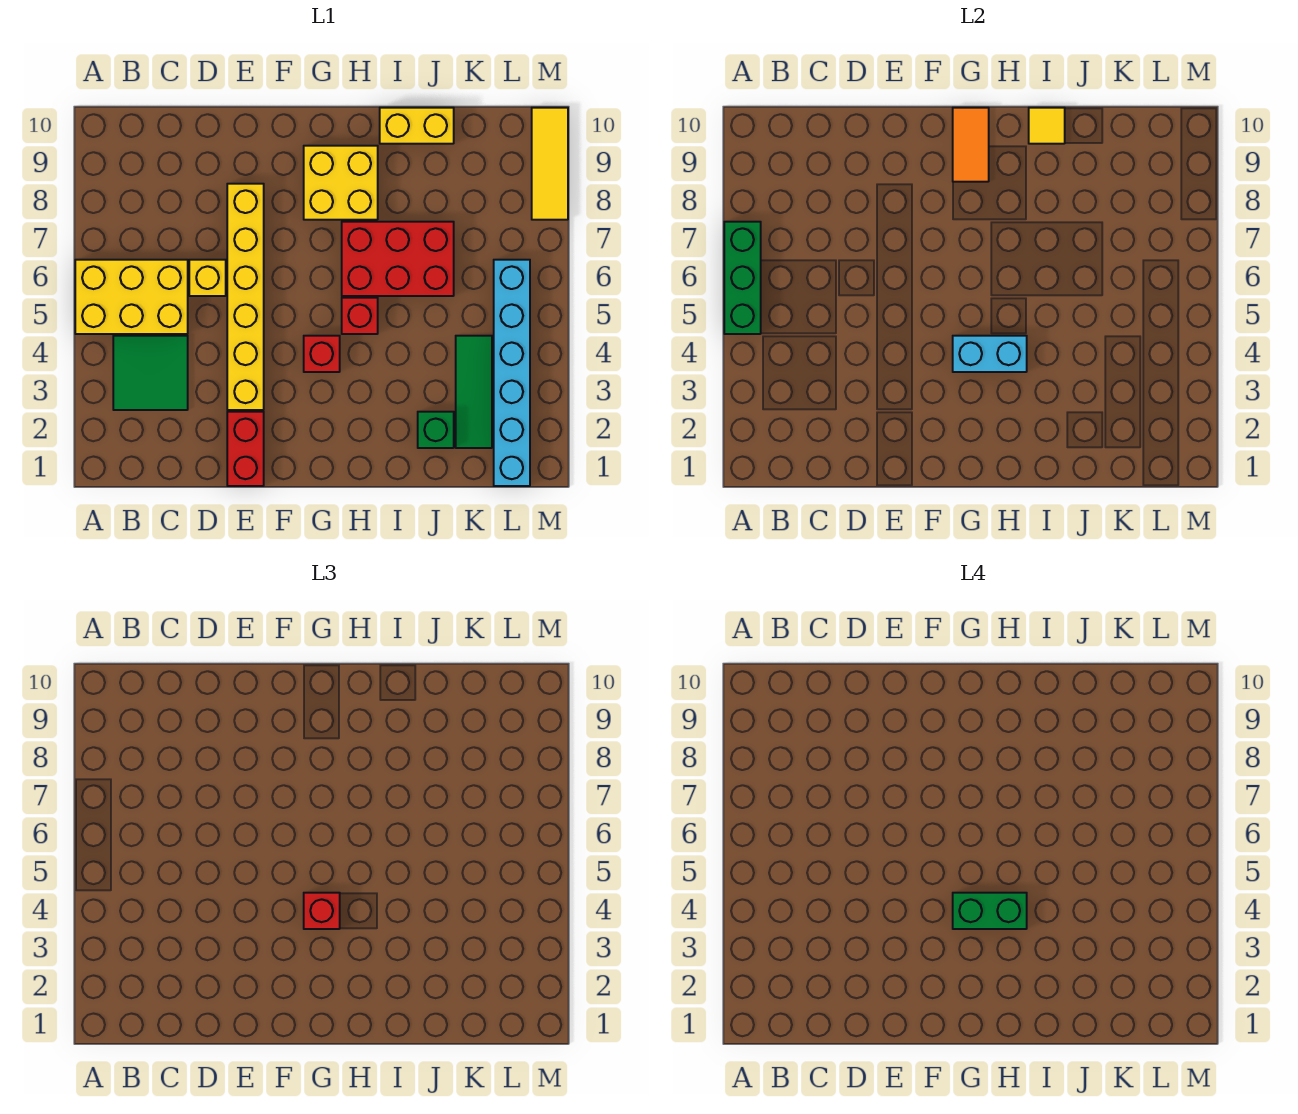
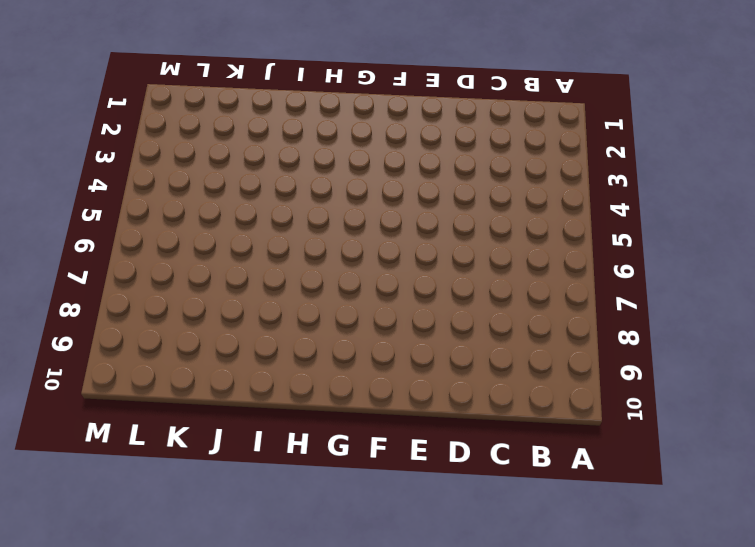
none -> yellow 2x3 brick [75,260,188,334]
none -> green 2x2 tile [113,336,188,410]
none -> yellow 1x1 brick [189,260,226,296]

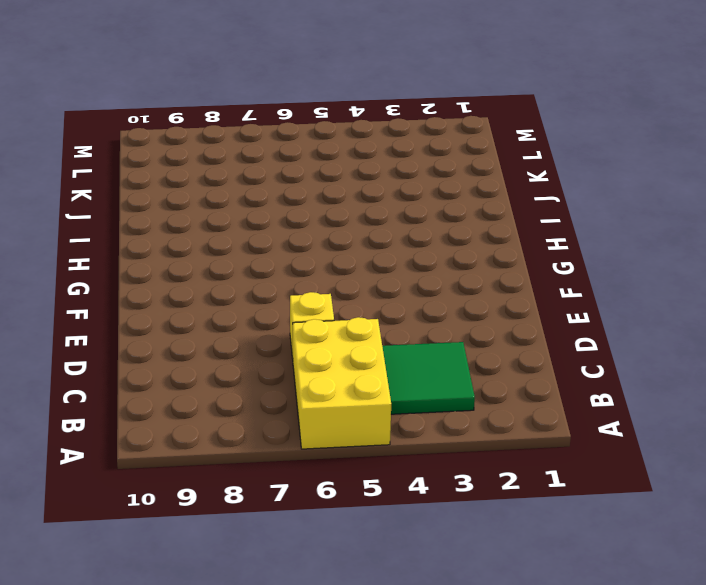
none -> red 1x2 brick [227,412,264,486]
none -> yellow 1x6 brick [227,184,264,410]
none -> red 1x1 brick [304,336,340,372]

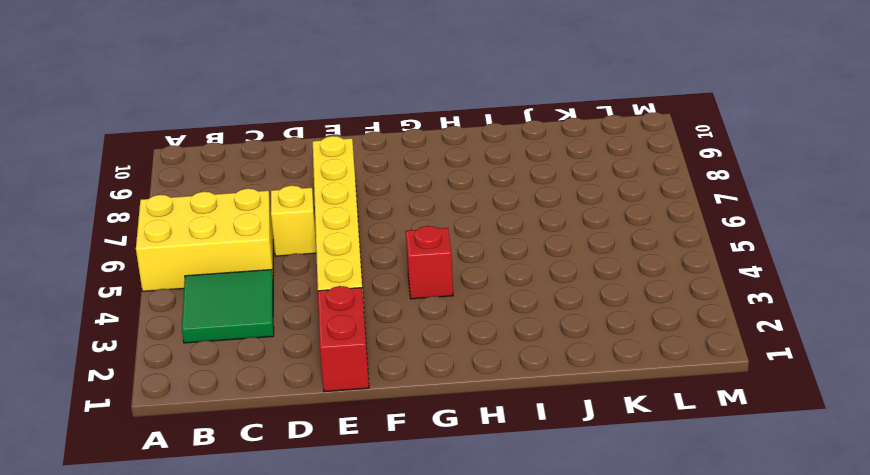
none -> yellow 2x2 brick [304,146,378,220]
none -> red 1x1 brick [342,298,378,334]
none -> red 2x3 brick [342,222,454,296]

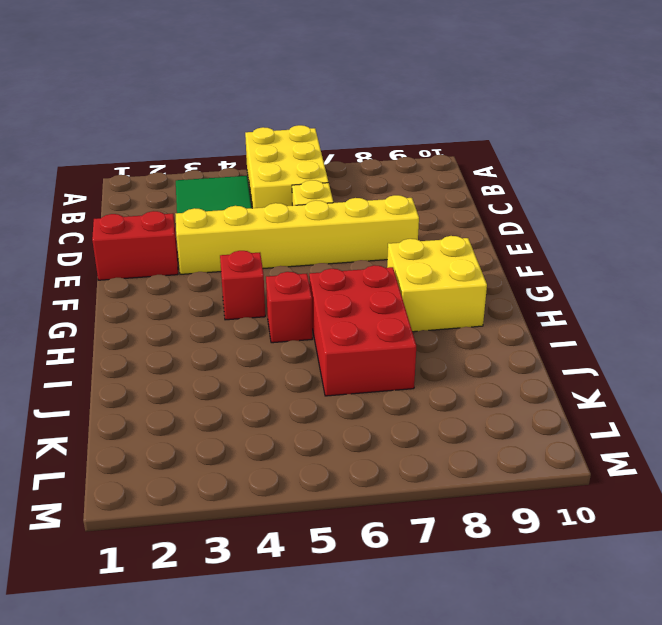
none -> yellow 1x2 brick [380,108,454,144]
none -> green 1x1 brick [418,412,454,448]
none -> green 1x3 tile [456,336,492,448]

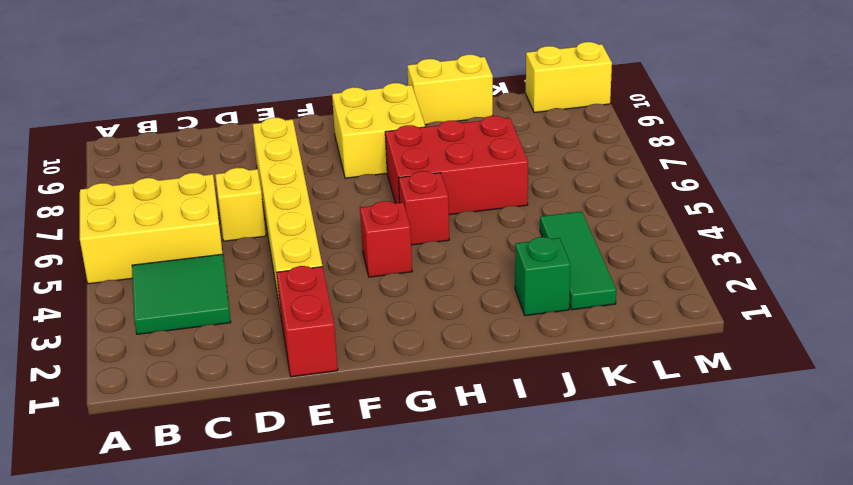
yellow 1x2 brick [526,42,612,113] -> yellow 1x3 tile [532,108,568,220]
none -> cyan 1x6 brick [494,260,530,486]
none -> green 1x3 brick [724,222,761,334]
none -> cyan 1x2 brick [953,336,1027,372]

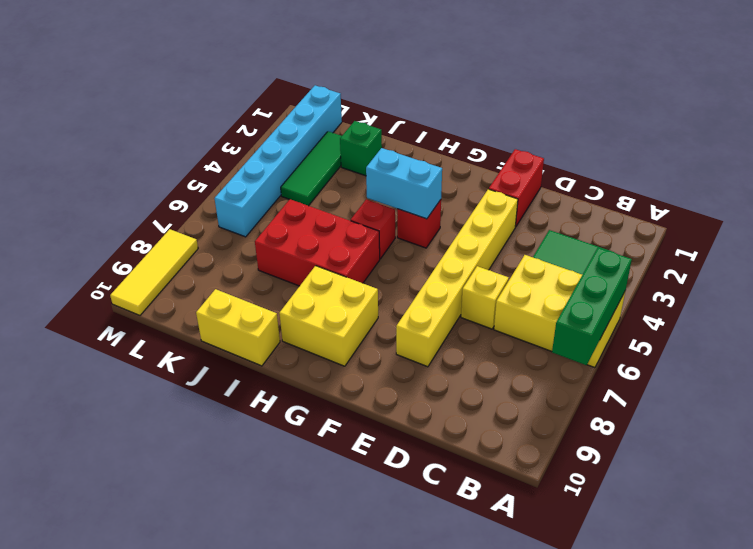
none -> orange 1x2 tile [953,108,989,182]
none -> yellow 1x1 tile [1029,108,1065,144]
none -> red 1x1 brick [304,893,340,929]

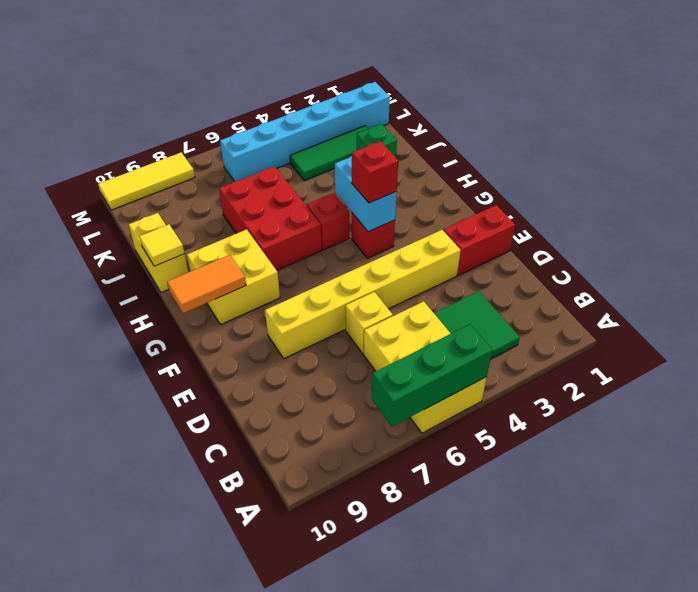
none -> green 1x2 brick [953,893,1027,929]

